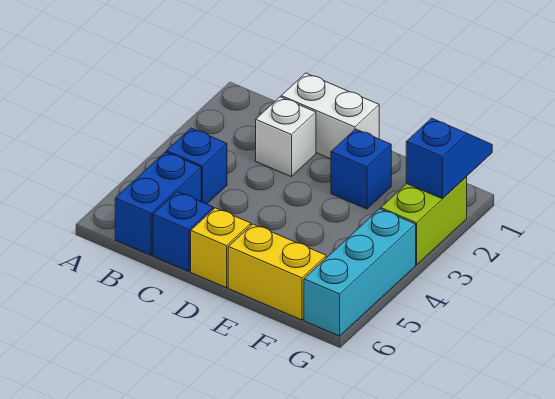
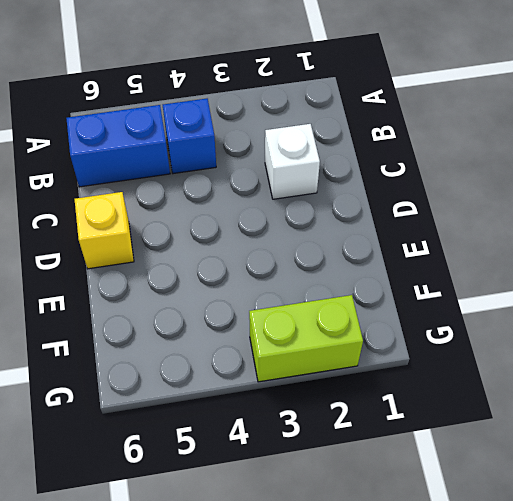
none -> white 1x2 brick [281,73,379,159]
none -> blue 1x1 brick [153,192,213,272]

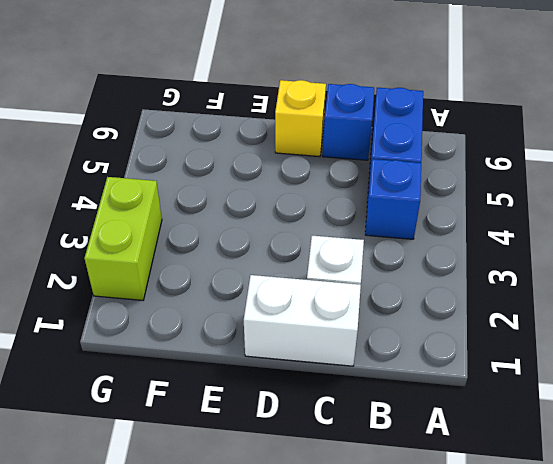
none -> blue 1x1 brick [331,129,391,209]
none -> yellow 1x2 brick [228,224,326,320]

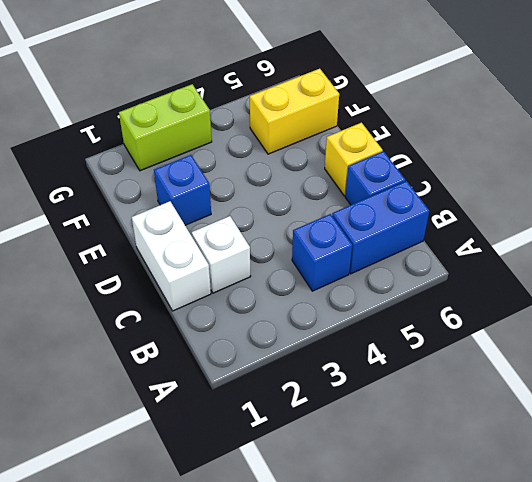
yellow 1x2 brick [250,69,339,154] -> yellow 1x2 brick turned to [228,224,326,320]
none -> cyan 1x3 brick [304,209,416,336]
none -> blue 1x2 slope [406,118,492,199]

